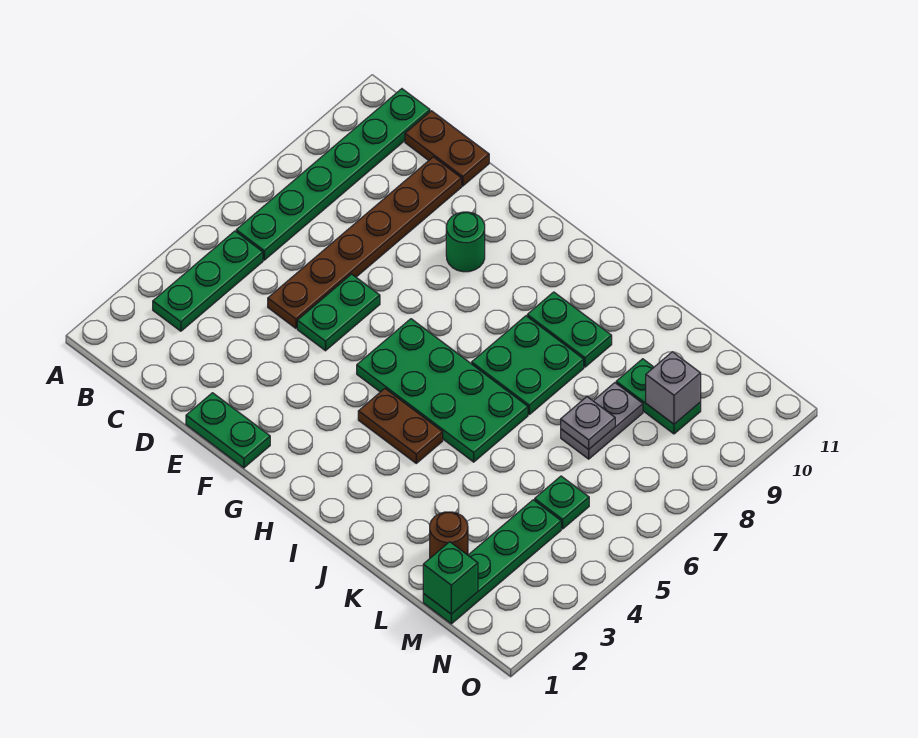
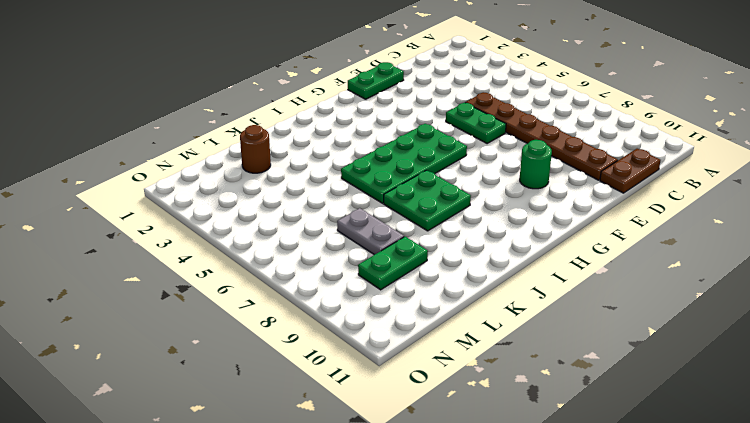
none -> green 1x3 plate [153,231,263,331]
none -> green 1x6 plate [236,89,430,260]
none -> brown 1x2 plate [358,389,443,463]

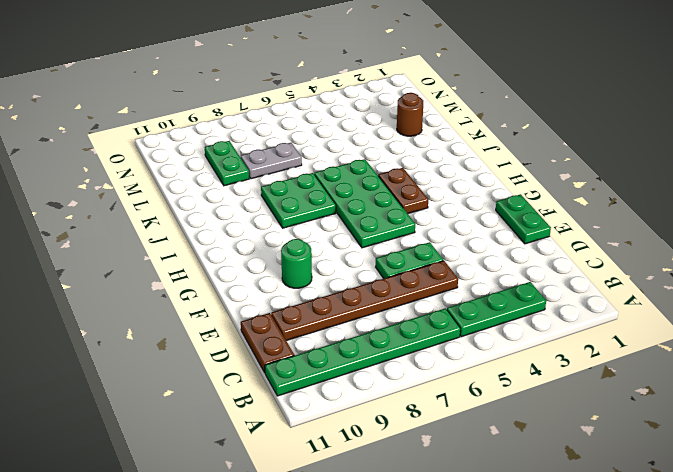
none -> green 1x2 plate [527,292,612,367]
none -> green 1x4 plate [423,500,561,624]
none -> green 1x1 plate [535,476,589,529]

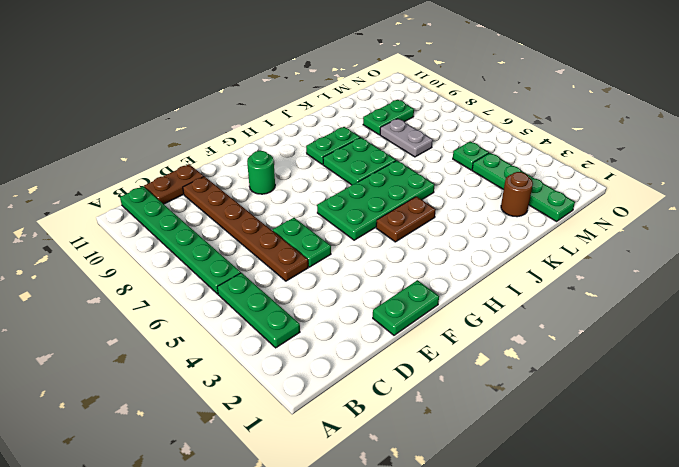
none -> grey 1x1 plate [561,397,615,449]
none -> green 1x1 brick [423,542,478,614]
none -> grey 1x1 brick [646,352,701,424]

